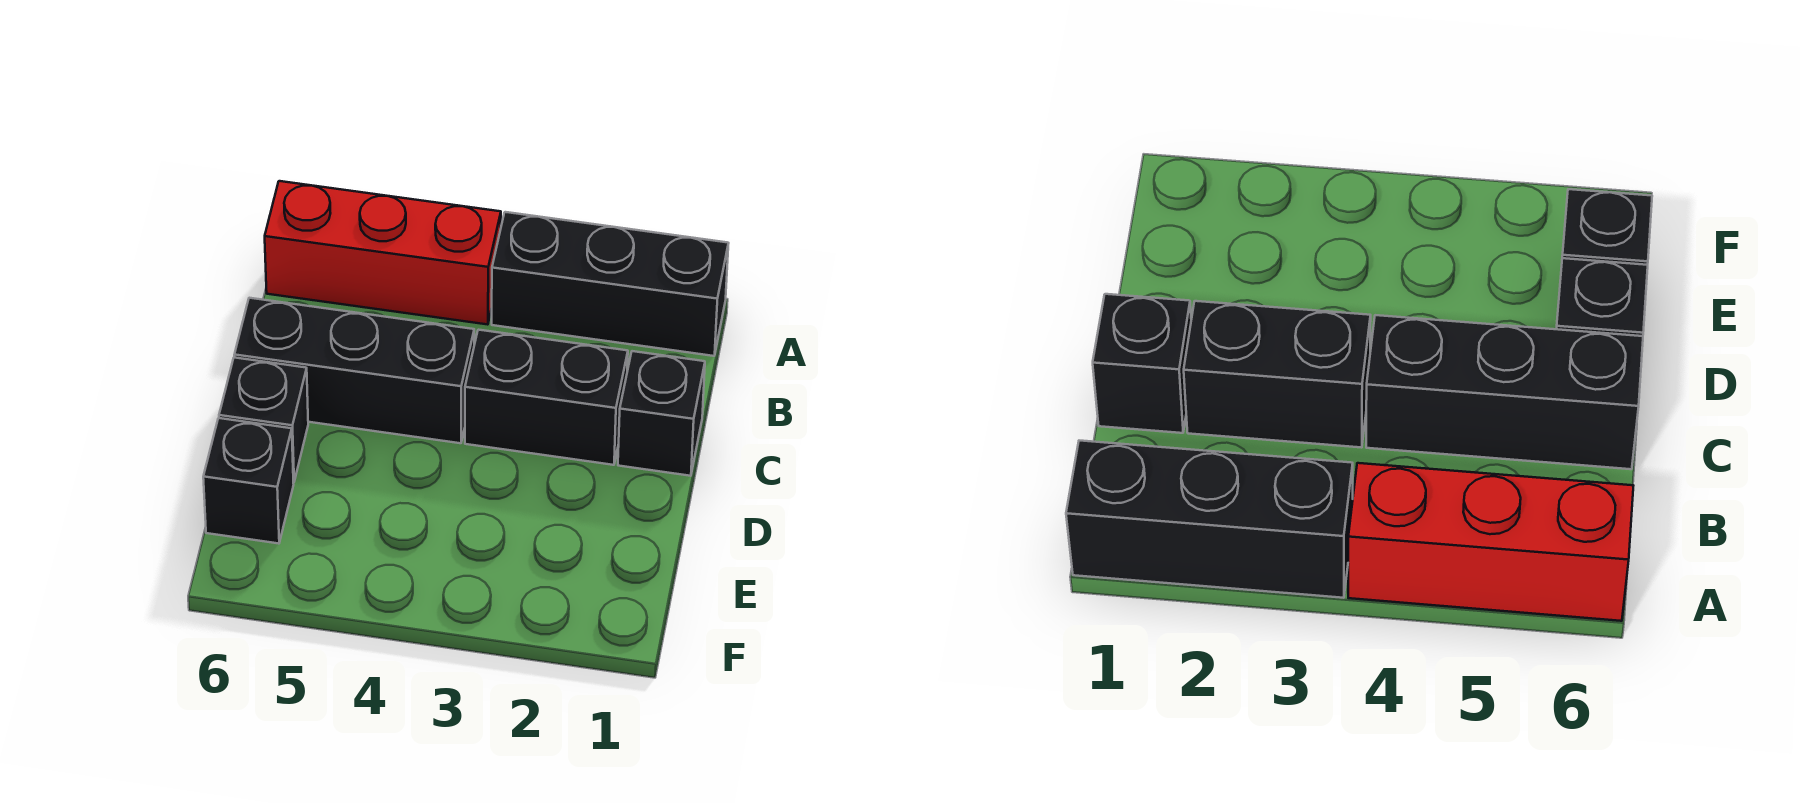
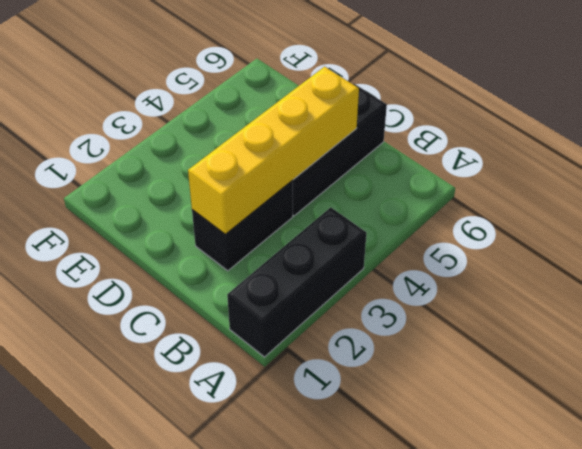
yellow 1x4 brick [188,67,359,234] -> none
none -> red 1x3 brick [265,181,501,325]
none -> black 1x1 brick [618,351,705,476]

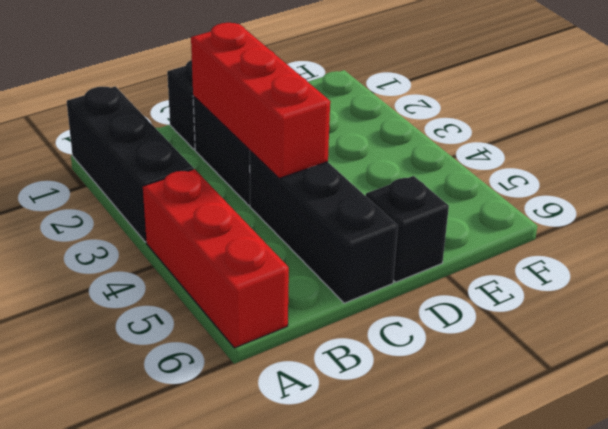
red 1x3 brick [191,23,330,178] -> none
none -> black 1x1 brick [203,418,294,544]

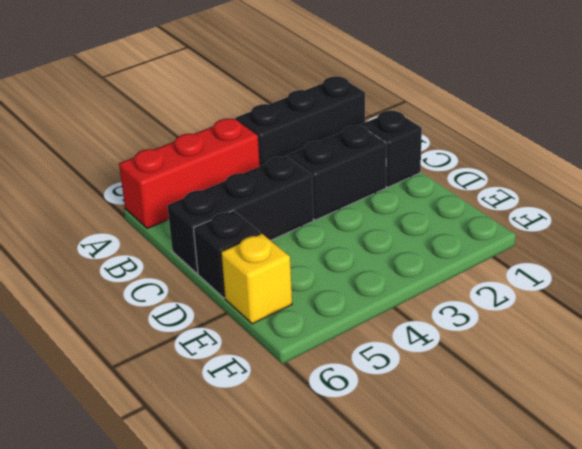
yellow 1x1 brick [221,234,292,324] -> black 1x1 brick [203,418,294,544]

